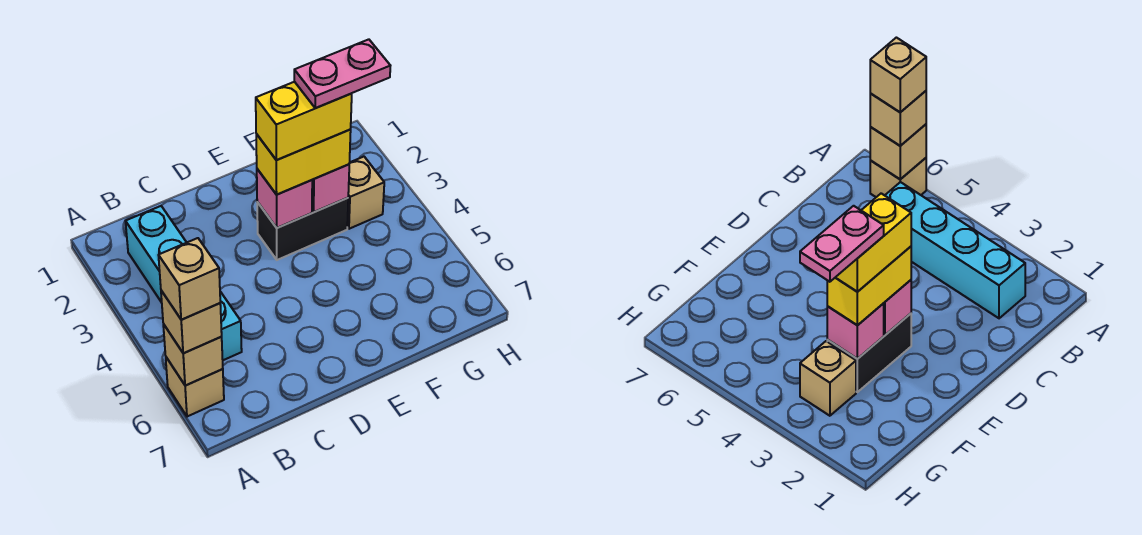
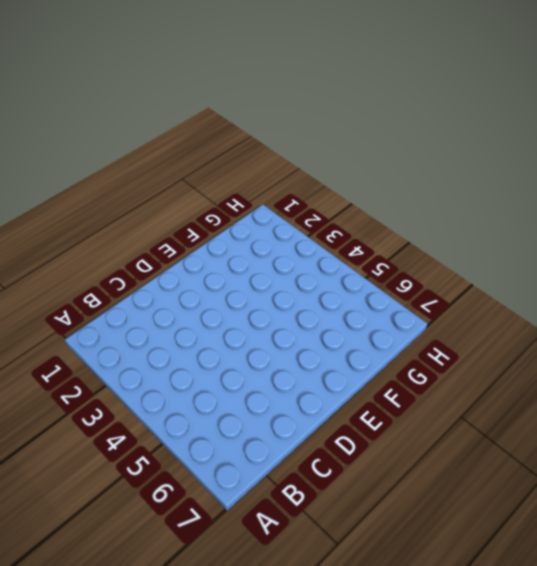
none -> tan 1x1 brick [166,357,224,417]
none -> cyan 1x4 brick [125,206,242,360]
none -> black 1x2 brick [257,198,348,260]

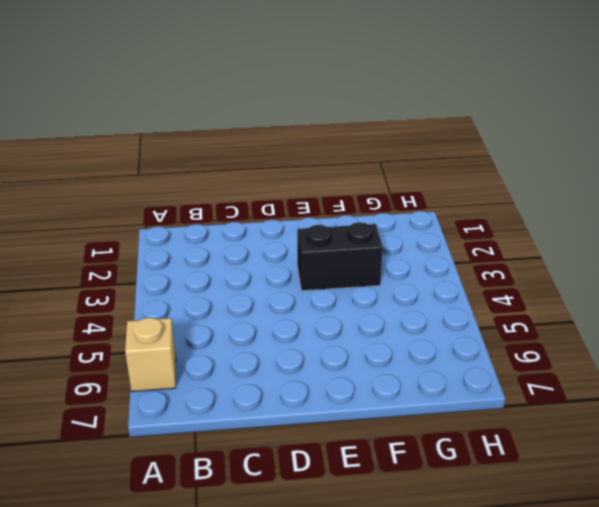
none -> cyan 1x4 brick [125,206,242,360]
none -> tan 1x1 brick [347,157,384,229]
none -> tan 1x1 brick [163,324,223,386]

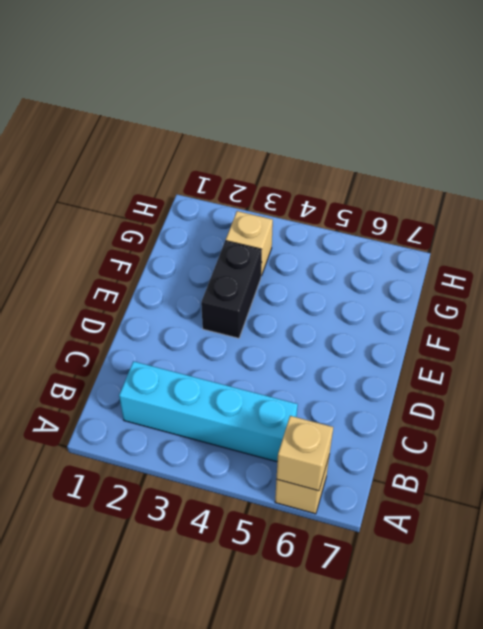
none -> pink 1x1 brick [257,169,312,228]
none -> pink 1x1 brick [312,164,349,212]
none -> tan 1x1 brick [161,291,222,353]

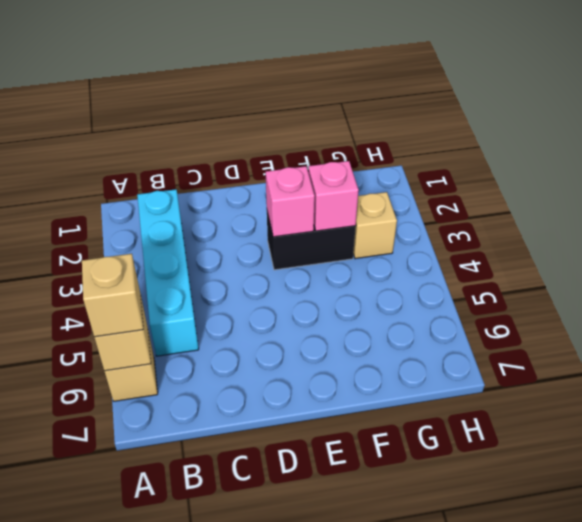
none -> yellow 1x2 brick [256,130,351,195]
none -> tan 1x1 brick [158,238,220,320]
none -> yellow 1x2 brick [256,82,352,160]

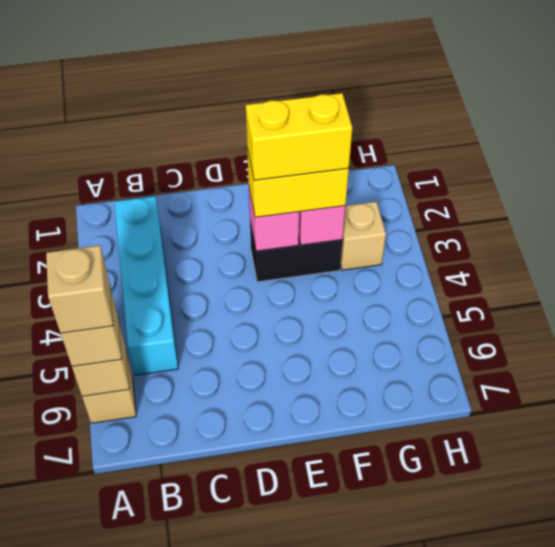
none -> pink 1x2 plate [294,39,390,108]

